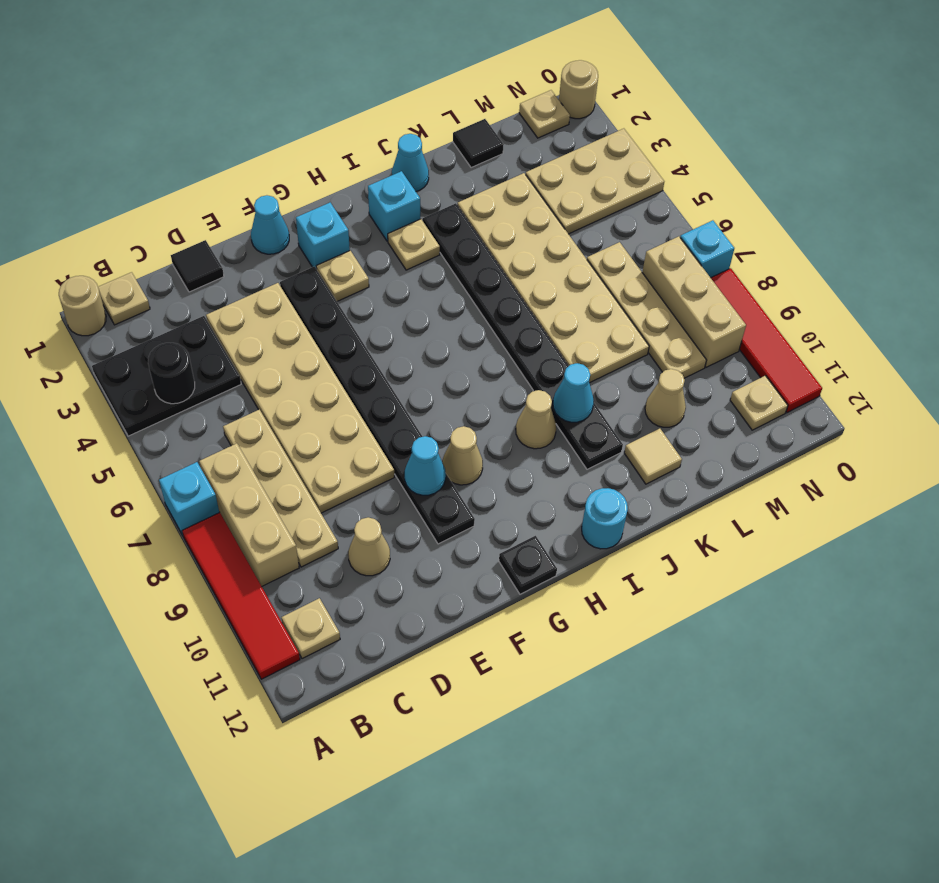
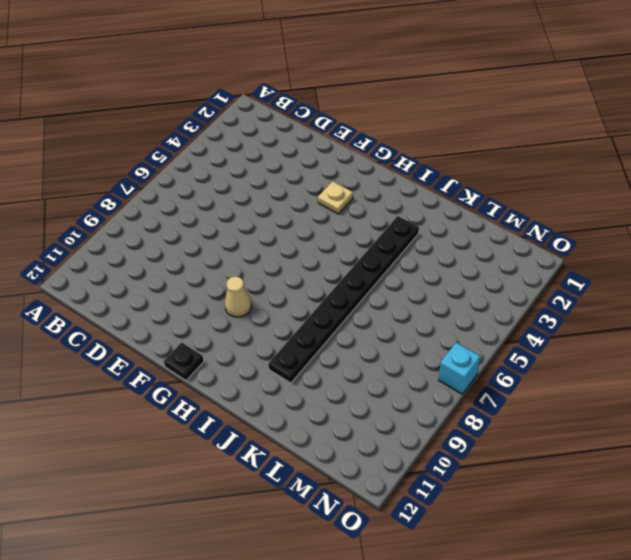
none -> tan 1x1 round brick [59,276,106,336]
none -> black 2x3 plate [92,316,241,436]
none -> cyan 1x1 brick [159,462,219,535]
none -> red 1x4 tile [182,512,300,679]

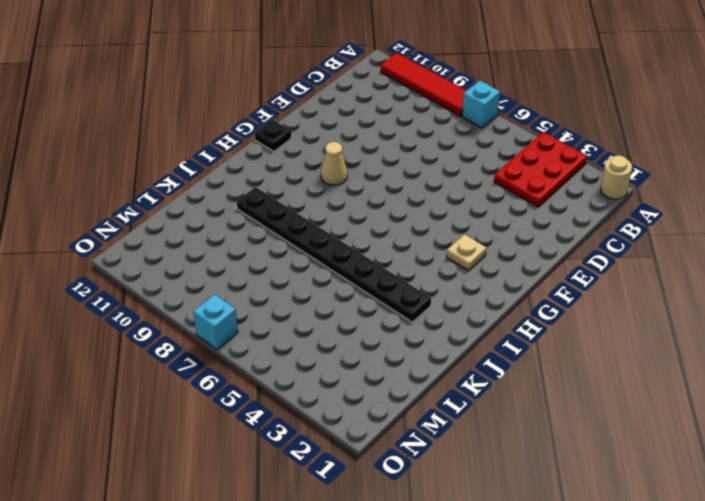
red 2x3 plate [494,132,587,207] -> black 2x3 plate [92,316,241,436]
none -> tan 1x1 plate [98,272,150,325]
none -> tan 1x3 brick [199,443,299,586]
none -> tan 1x1 plate [281,598,340,659]
none -> tan 1x4 plate [223,410,338,567]

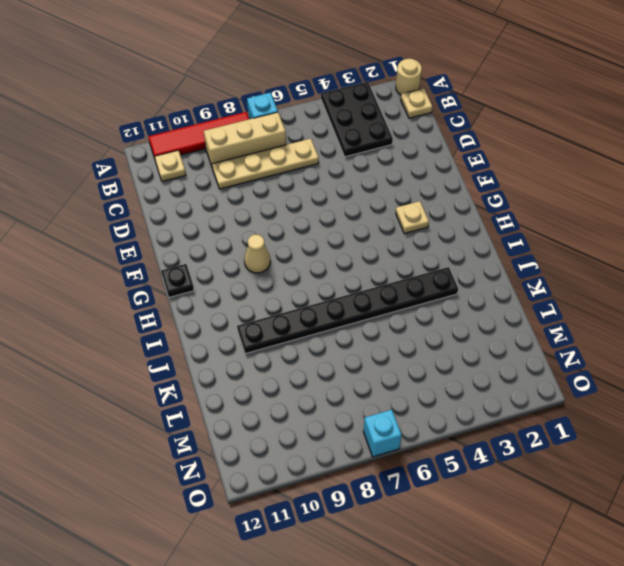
none -> black 1x1 tile [171,240,224,292]
none -> tan 2x6 plate [206,283,394,513]
none -> tan 1x1 cone [348,517,390,576]
none -> cyan 1x1 cone [251,195,289,254]

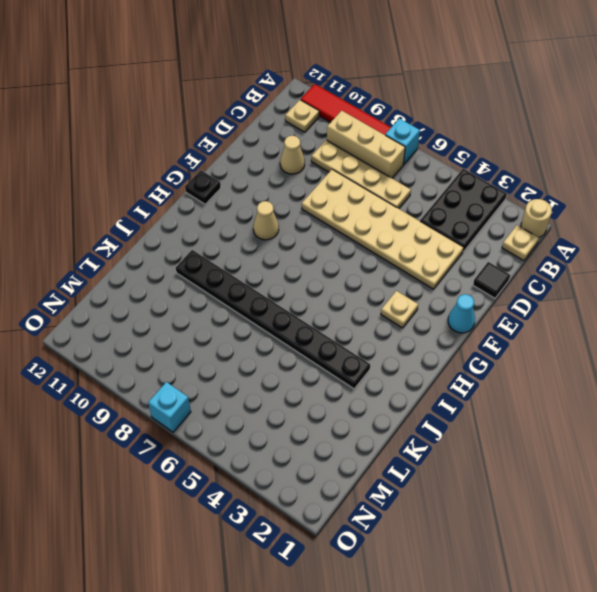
none -> black 1x8 plate [280,267,475,544]
none -> cyan 1x1 brick [296,203,350,269]
none -> cyan 1x1 brick [368,171,420,241]
none -> tan 1x1 plate [388,219,440,270]

